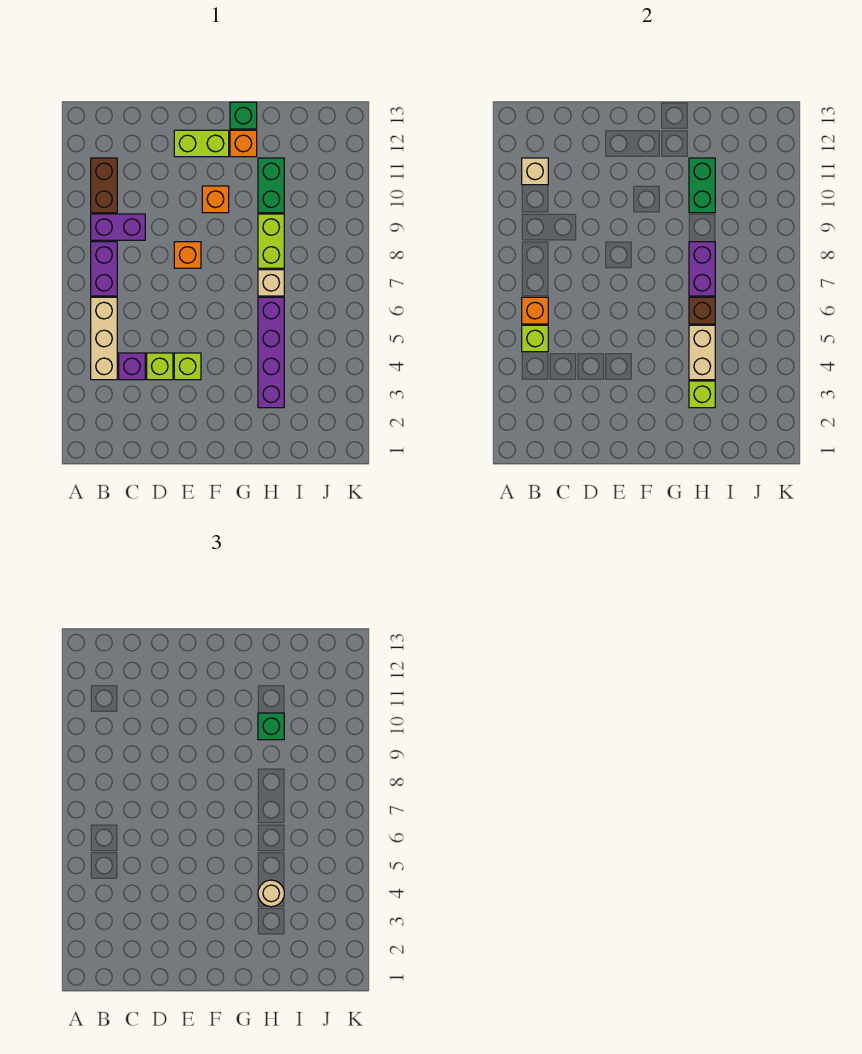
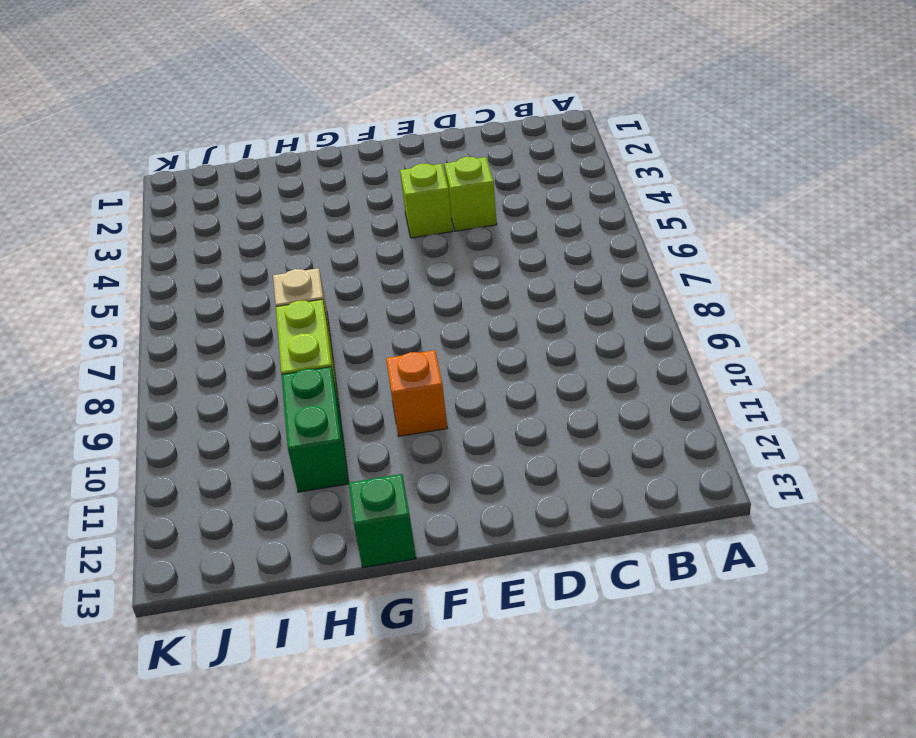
none -> tan 1x3 brick [91,297,117,380]
none -> purple 1x2 brick [91,242,117,296]
none -> purple 1x2 brick [91,214,145,240]

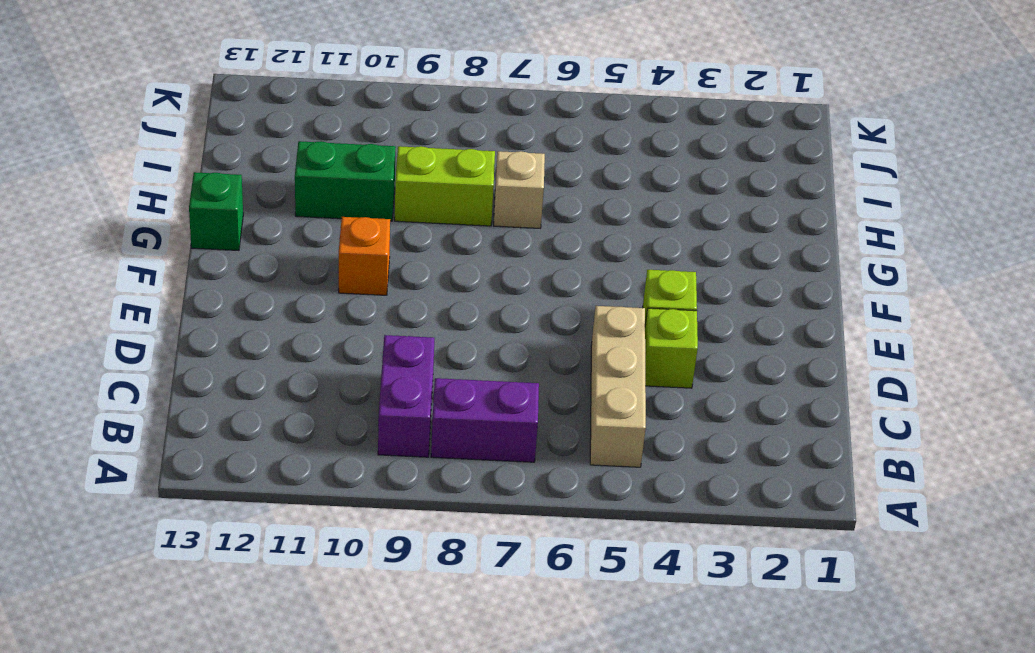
tan 1x3 brick [590,306,646,467] -> tan 1x3 brick turned to [91,297,117,380]
none -> brown 1x2 brick [91,158,117,213]
none -> purple 1x1 brick [119,353,145,380]
none -> orange 1x1 brick [174,242,201,268]

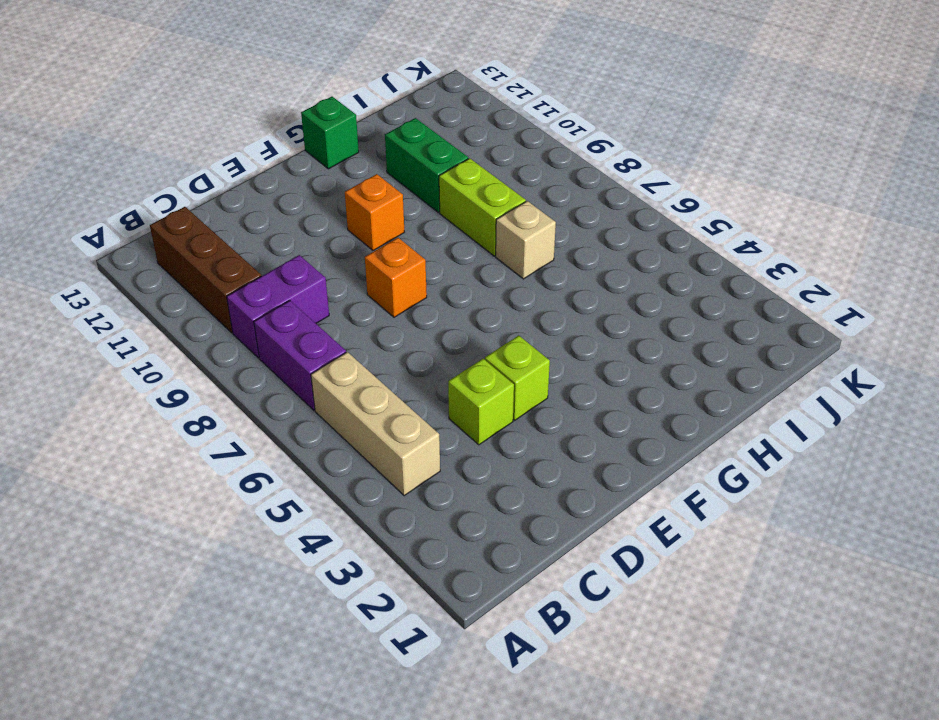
brown 1x3 brick [150,207,261,333] -> brown 1x2 brick [91,158,117,213]
none -> purple 1x1 brick [119,353,145,380]
none -> lime 1x2 brick [174,130,229,157]
none -> orange 1x1 brick [230,130,257,157]

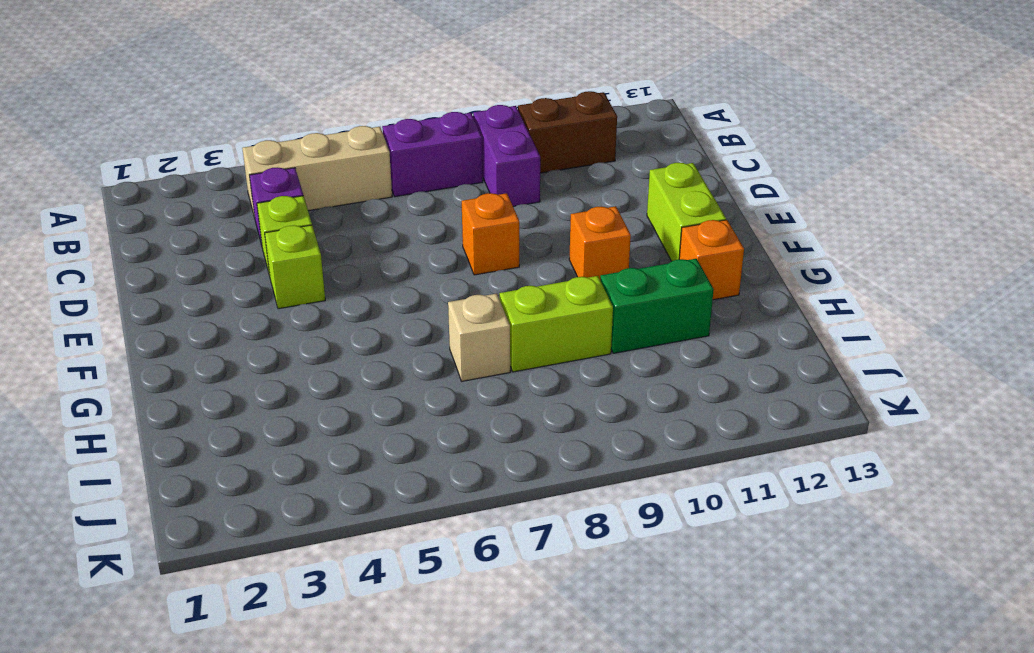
none -> green 1x1 brick [230,102,257,129]
none -> purple 1x4 brick [258,297,284,408]
none -> lime 1x1 brick [522,325,548,352]

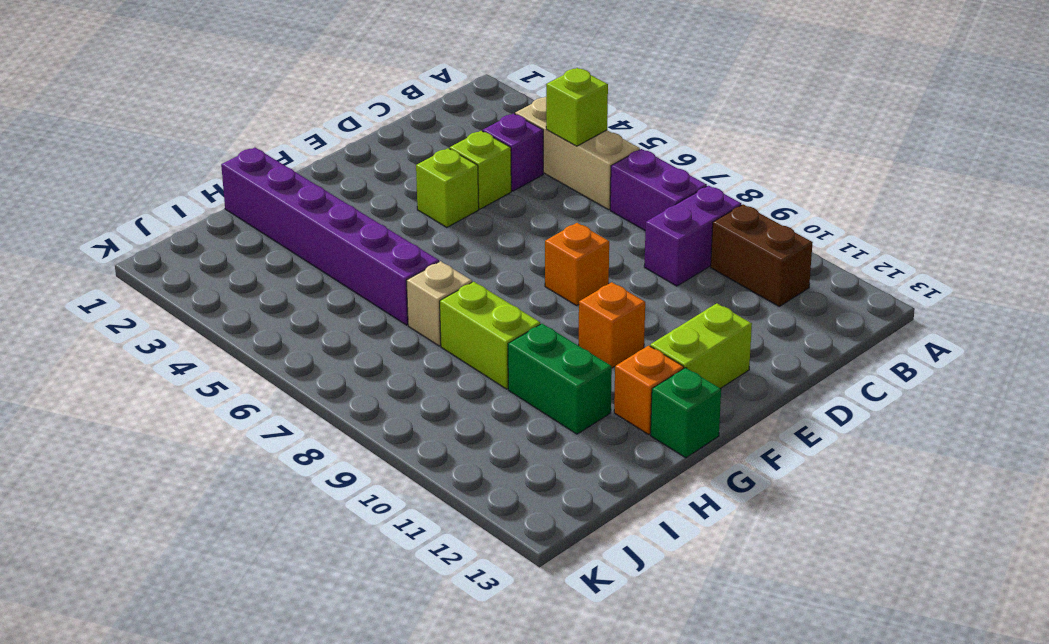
purple 1x6 brick [221,148,439,325] -> purple 1x4 brick [258,297,284,408]
none -> orange 1x1 brick [522,297,548,324]
none -> tan 1x1 brick [522,158,548,185]
none -> lime 1x1 brick [689,381,715,408]

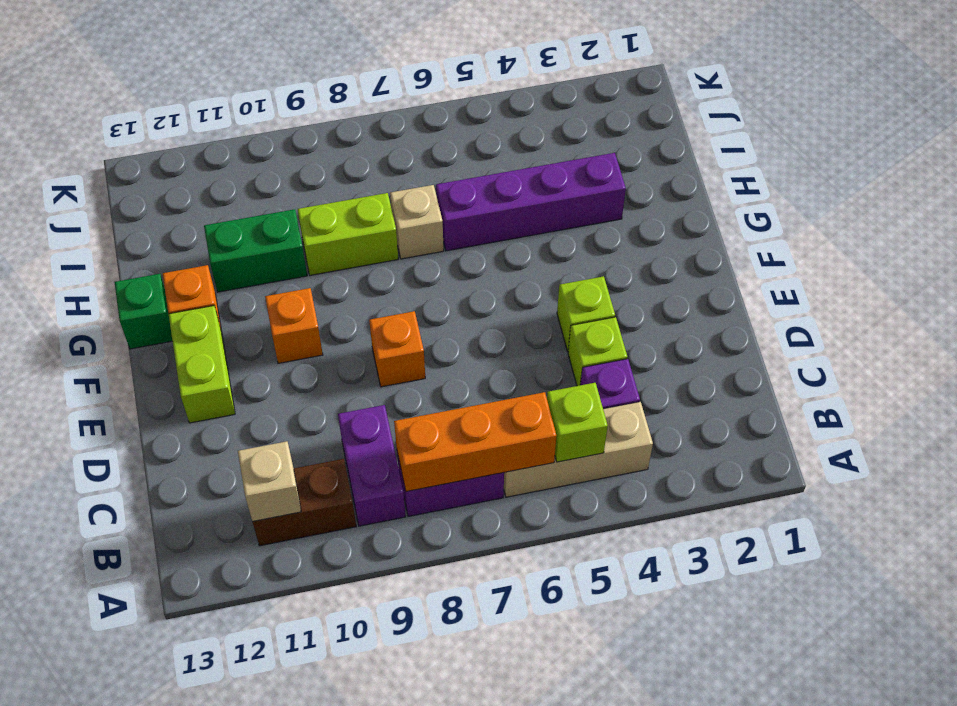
orange 1x3 brick [394,392,556,492] -> orange 1x1 brick [522,297,548,324]
none -> lime 1x1 brick [689,381,715,408]
none -> tan 1x2 brick [689,325,715,380]
none -> brown 1x1 brick [689,297,715,324]

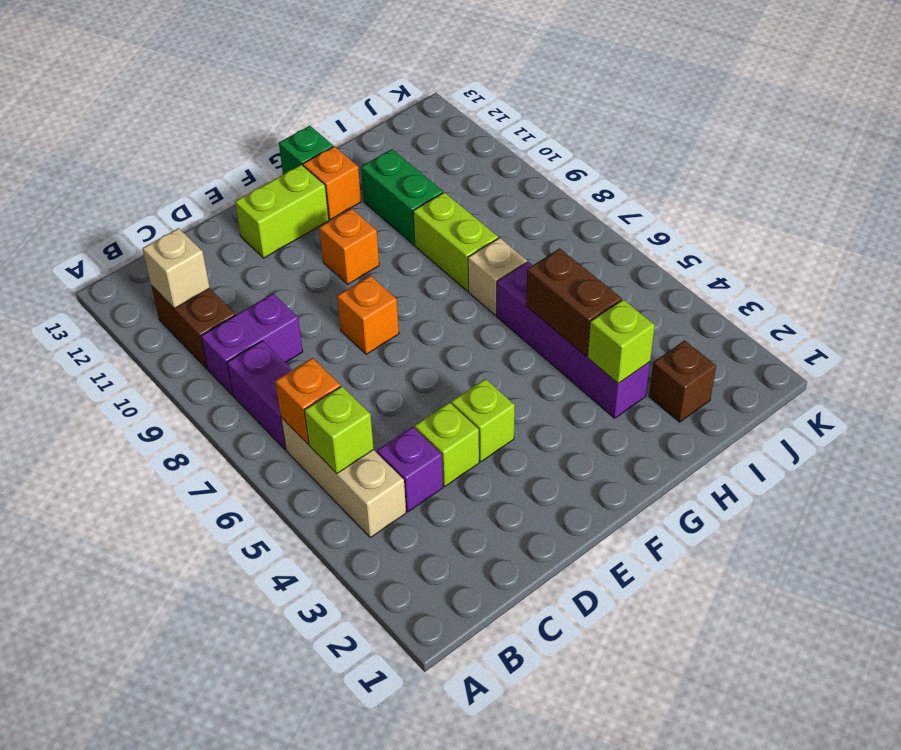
brown 1x2 brick [526,248,622,356] -> tan 1x2 brick [689,325,715,380]
brown 1x1 brick [649,340,716,422] -> brown 1x1 brick moved to [689,297,715,324]
none -> purple 1x2 brick [689,242,715,296]
none -> green 1x2 brick [689,158,715,213]
none -> tan 1x1 round brick [258,880,284,907]

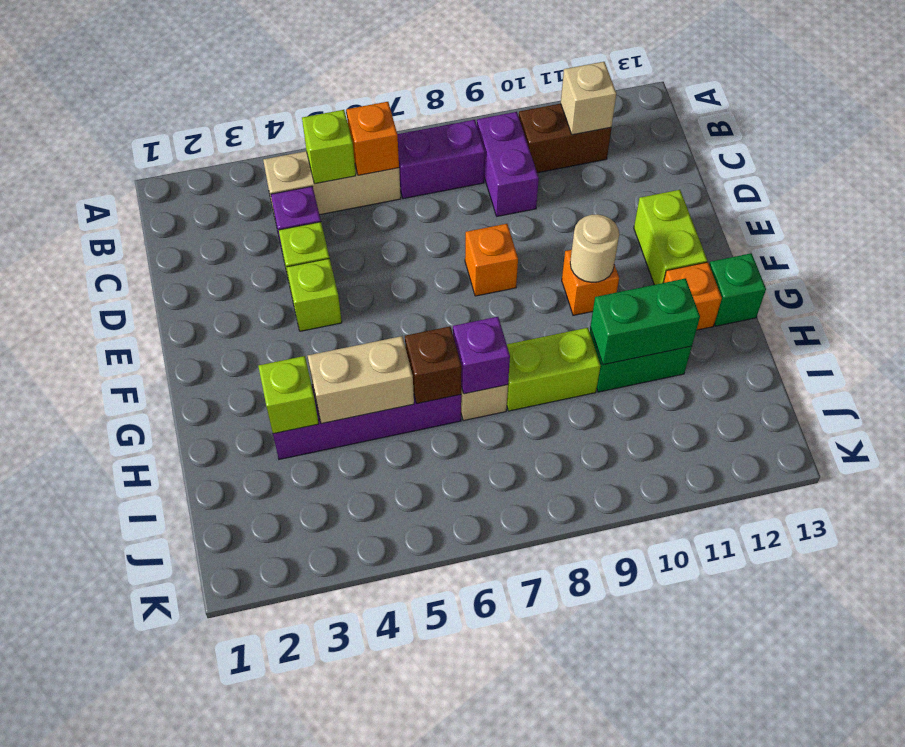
tan 1x1 round brick [570,214,619,282] -> tan 1x1 round brick moved to [258,880,284,907]
purple 1x1 brick [453,317,510,394] -> purple 1x2 brick [689,242,715,296]
none -> green 1x1 brick [258,713,284,740]

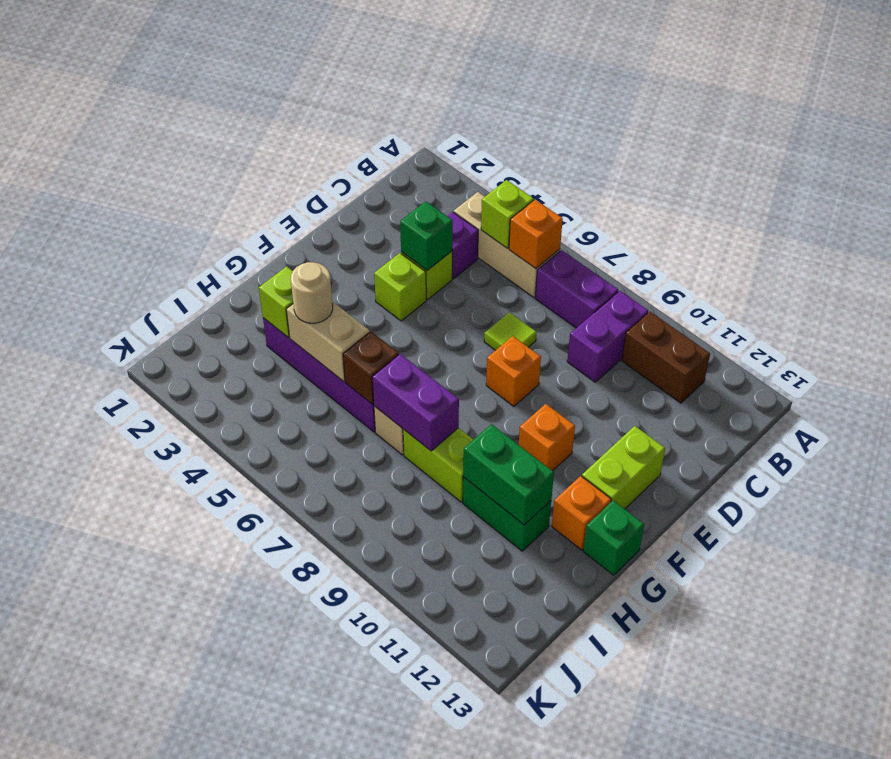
green 1x1 brick [400,202,453,270] -> green 1x1 brick moved to [258,713,284,740]
lime 1x1 tile [484,312,536,350] -> none
none -> tan 1x1 brick [522,158,548,185]

